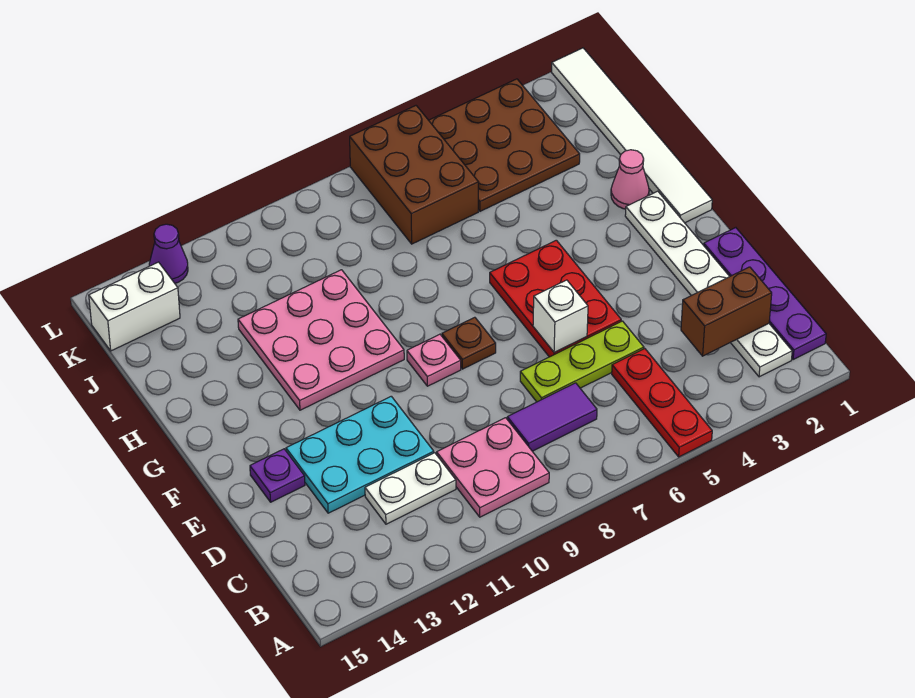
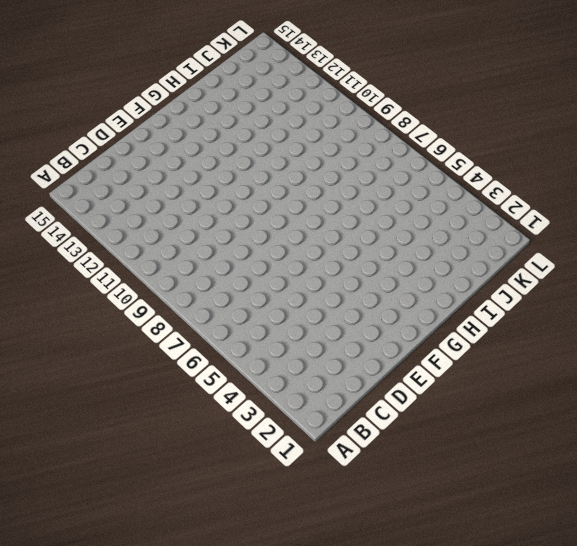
none -> red 1x3 plate [612,349,712,457]
none -> purple 1x4 plate [704,228,826,360]
none -> white 1x6 plate [625,191,792,377]

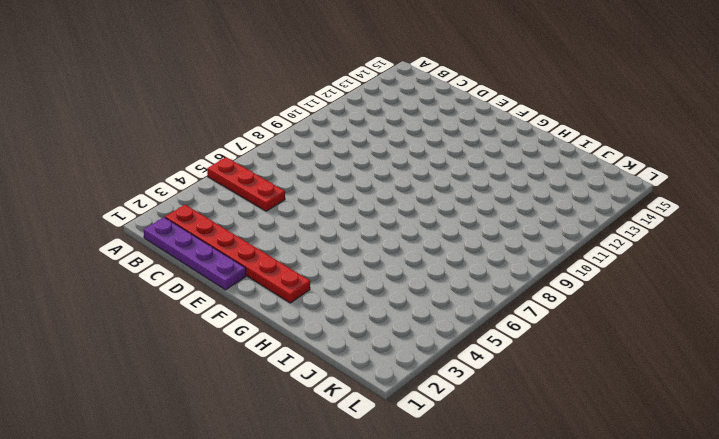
red 1x6 plate [165,205,310,303] -> white 1x6 plate [625,191,792,377]
none -> pink 2x2 plate [437,418,549,517]
none -> purple 1x2 tile [507,383,597,451]
none -> white 1x2 plate [365,453,456,524]

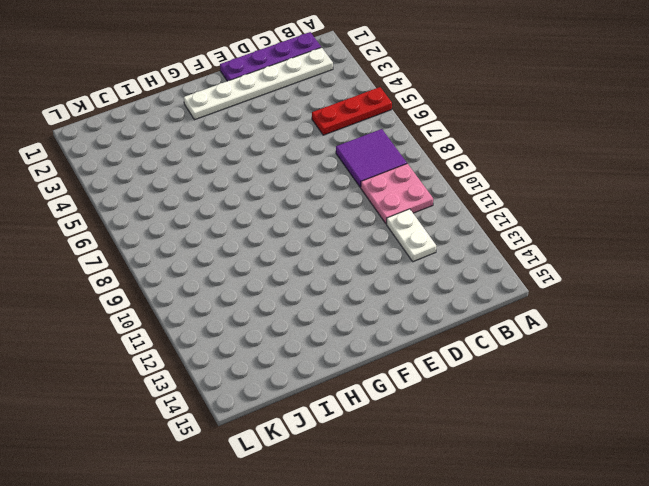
purple 2x2 tile [336,129,407,187] -> purple 1x2 tile [507,383,597,451]
none -> lime 1x3 plate [520,321,644,402]
none -> cyan 2x3 plate [286,396,434,513]
none -> red 2x3 plate [490,240,621,357]

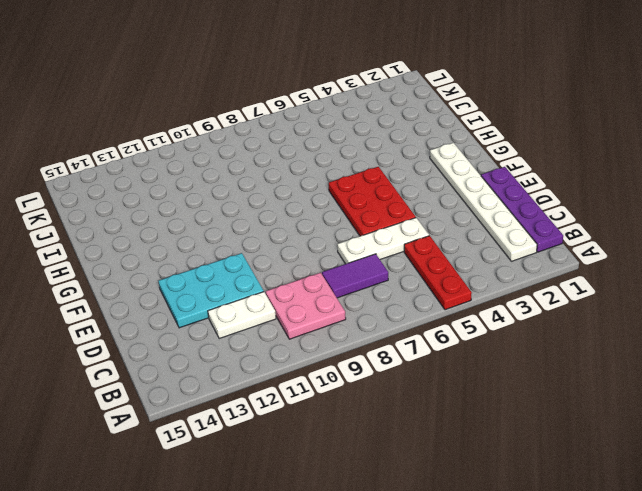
white 1x3 plate [337,218,429,264] -> lime 1x3 plate [520,321,644,402]
none -> purple 1x1 plate [250,449,305,502]
none -> brown 1x1 plate [442,317,496,369]
none -> pink 1x1 plate [407,334,461,386]

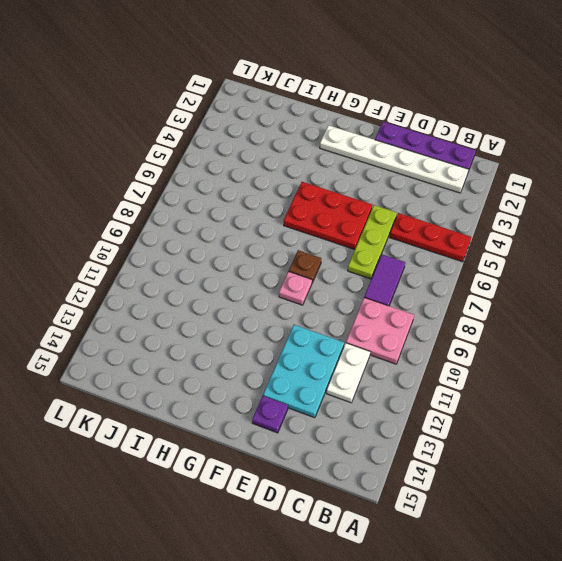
none -> white 1x6 tile [552,48,712,223]
none -> pink 3x3 plate [238,270,404,410]
none -> pink 1x1 cone [611,150,649,209]

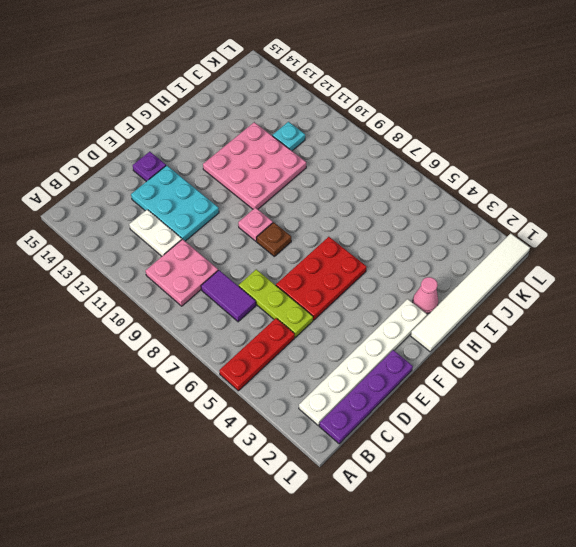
cyan 1x1 plate [272,122,305,151] -> none
none -> brown 3x3 plate [429,79,580,211]
none -> brown 2x3 brick [350,106,479,244]
none -> white 1x2 brick [89,262,180,351]

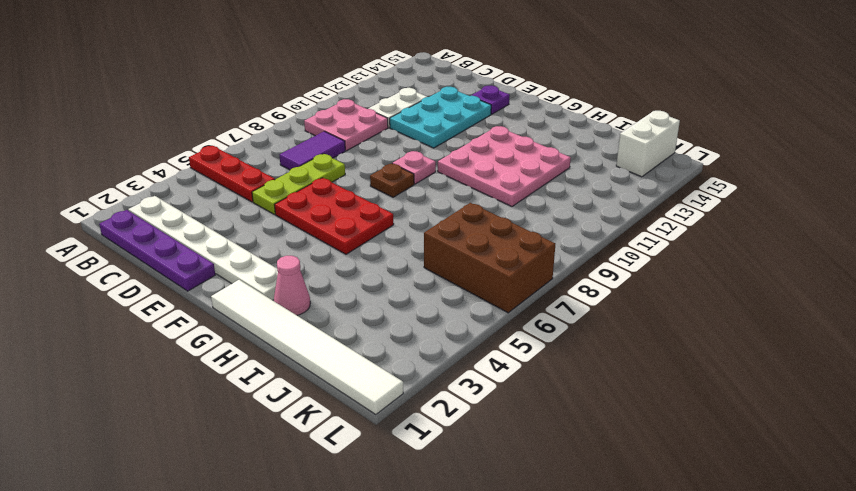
none -> brown 3x3 plate [429,79,580,211]
none -> purple 1x1 cone [149,224,188,283]
none -> brown 1x2 brick [681,267,772,356]

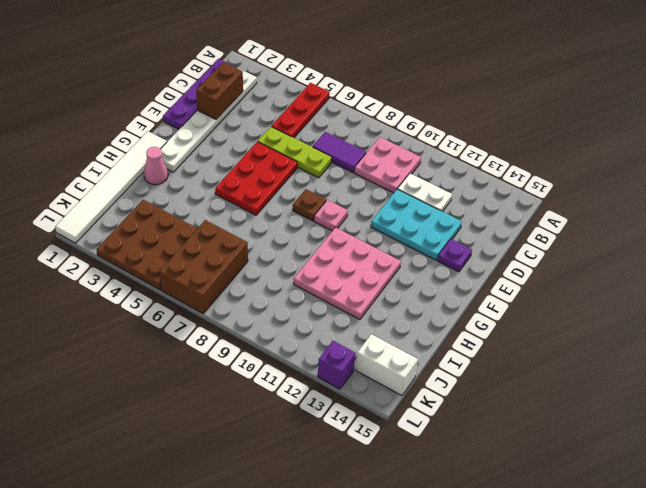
brown 1x2 brick [196,62,243,119] -> brown 1x2 brick turned to [681,267,772,356]
purple 1x1 brick [318,341,355,389] -> purple 1x1 cone [149,224,188,283]
none -> white 1x1 brick [533,280,588,353]

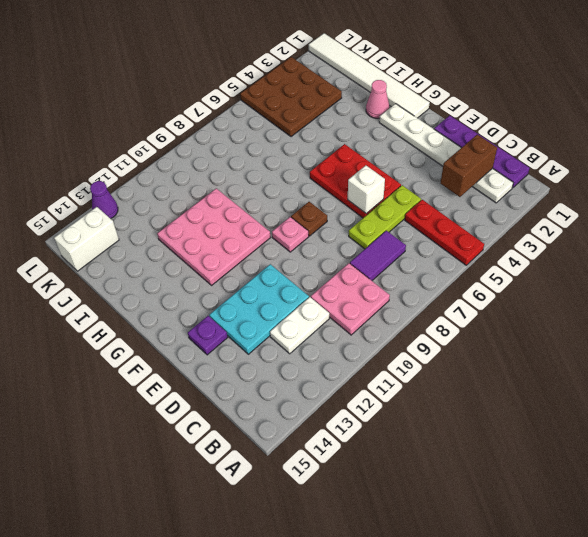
none -> brown 2x3 brick [350,106,479,244]

